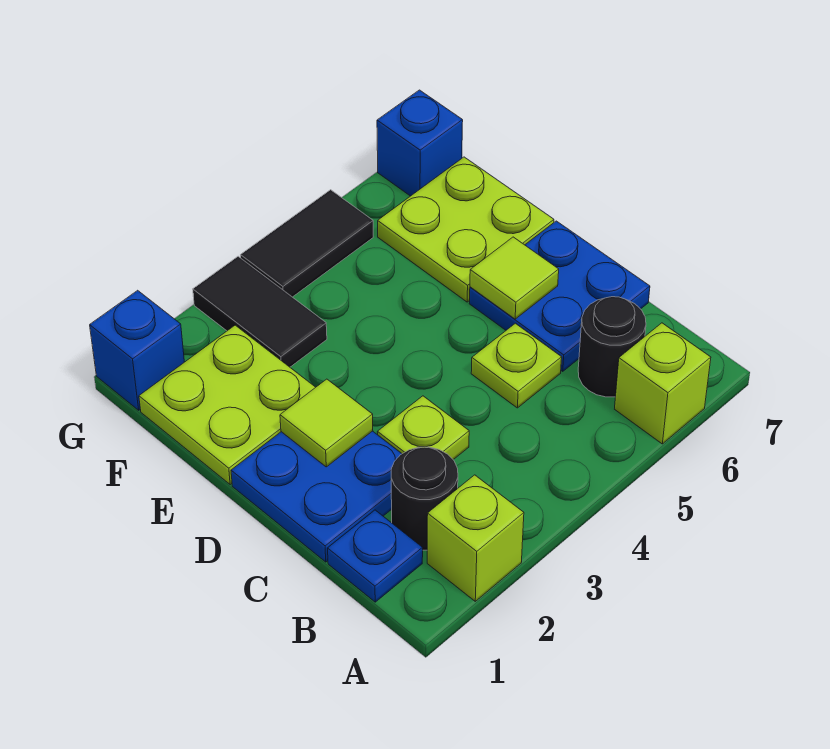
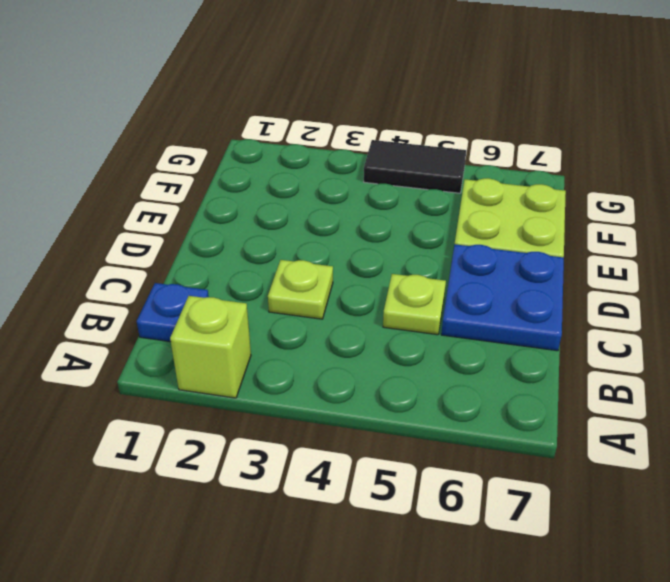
none -> lime 1x1 brick [615,323,711,444]
none -> black 1x1 round brick [391,447,458,550]
none -> black 1x1 round brick [578,297,646,397]

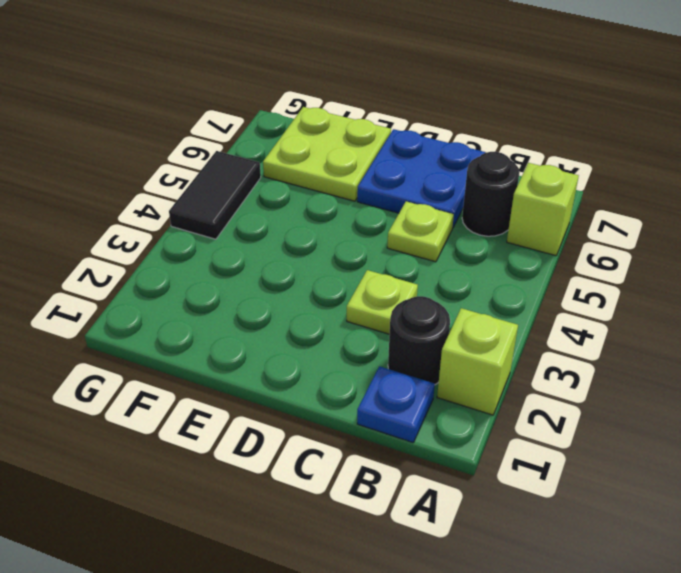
none -> blue 2x2 plate [231,431,402,562]
none -> lime 2x2 plate [139,325,316,485]
none -> black 1x2 tile [193,256,327,367]

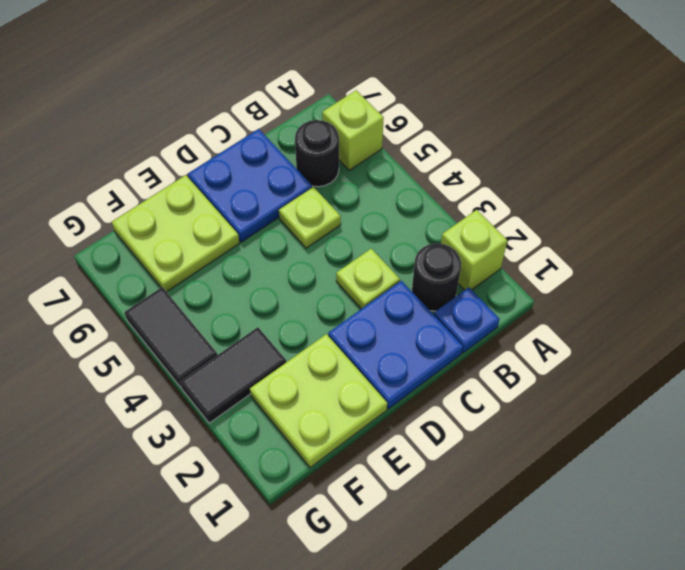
none -> blue 1x1 brick [90,290,184,410]
none -> blue 1x1 brick [377,90,463,196]
none -> lime 1x1 tile [280,379,373,467]

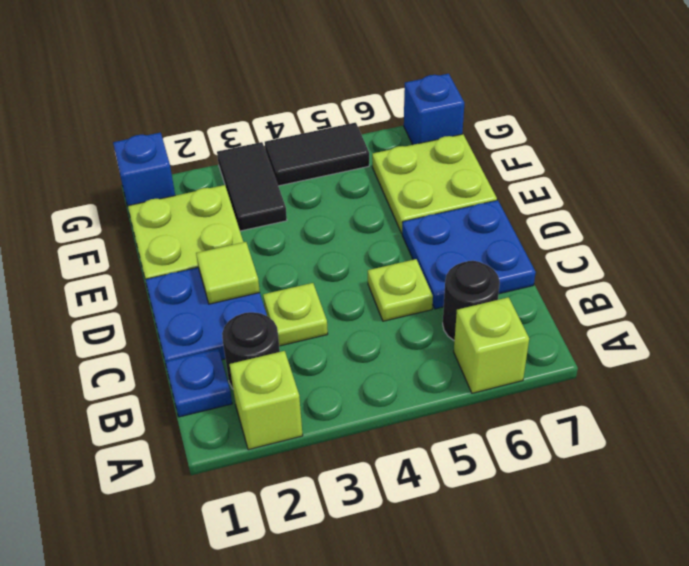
none -> lime 1x1 tile [470,237,559,319]

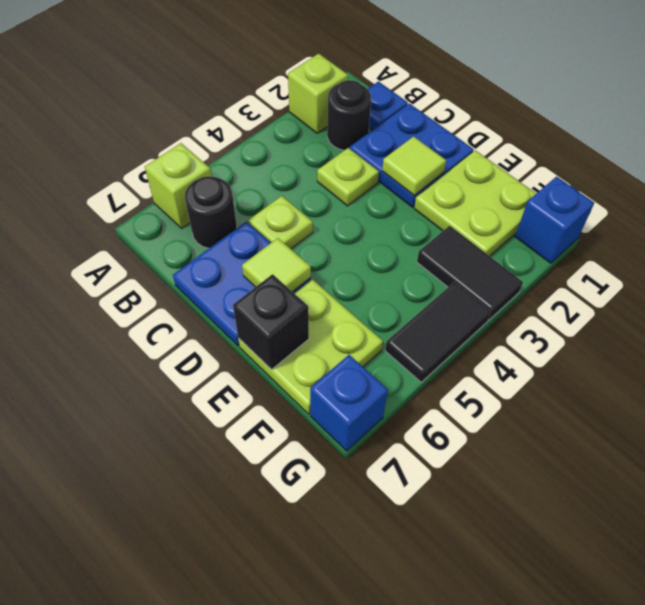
black 1x1 brick [233,274,309,370] -> none

